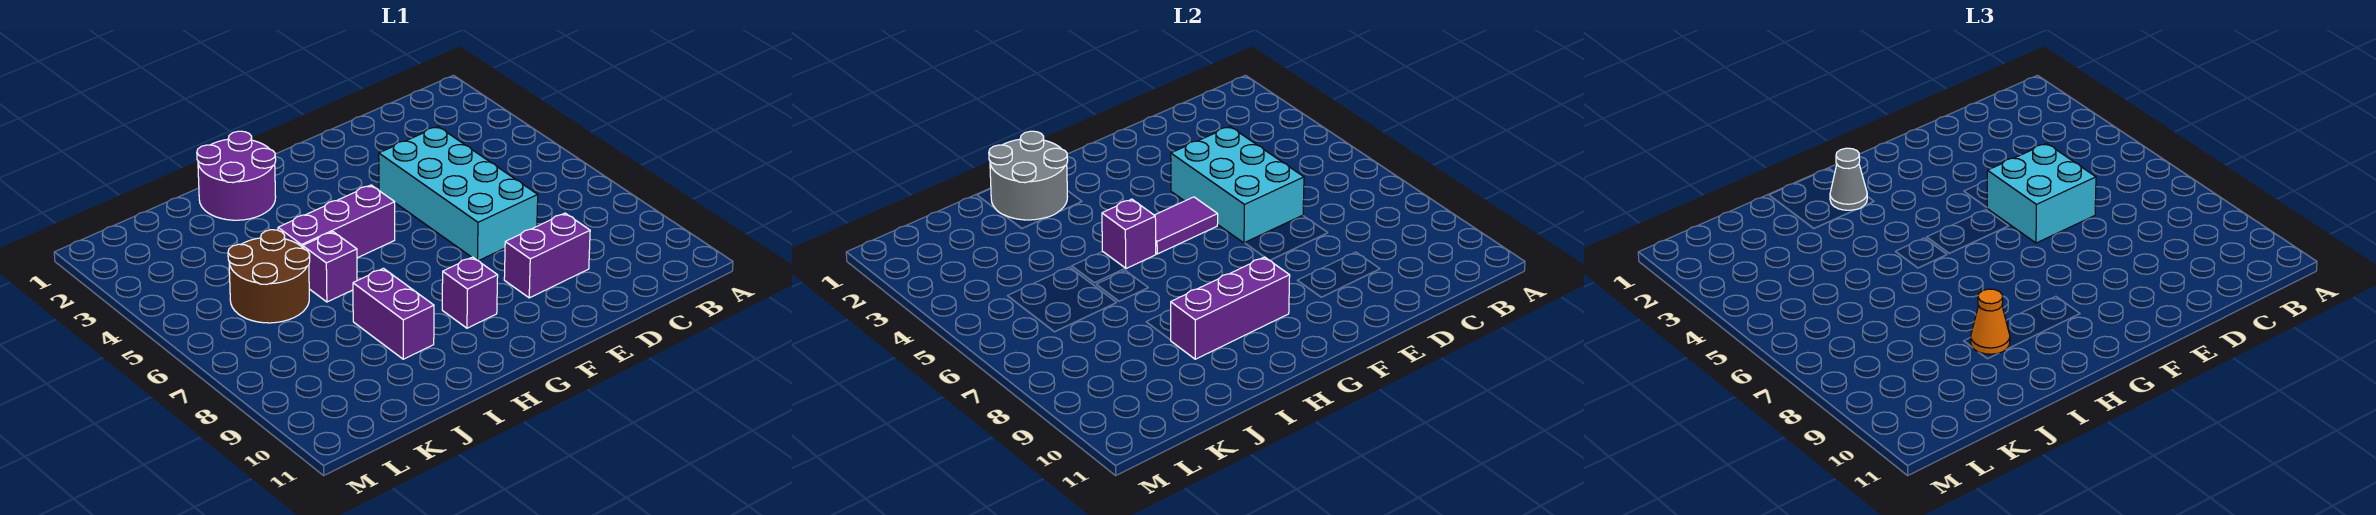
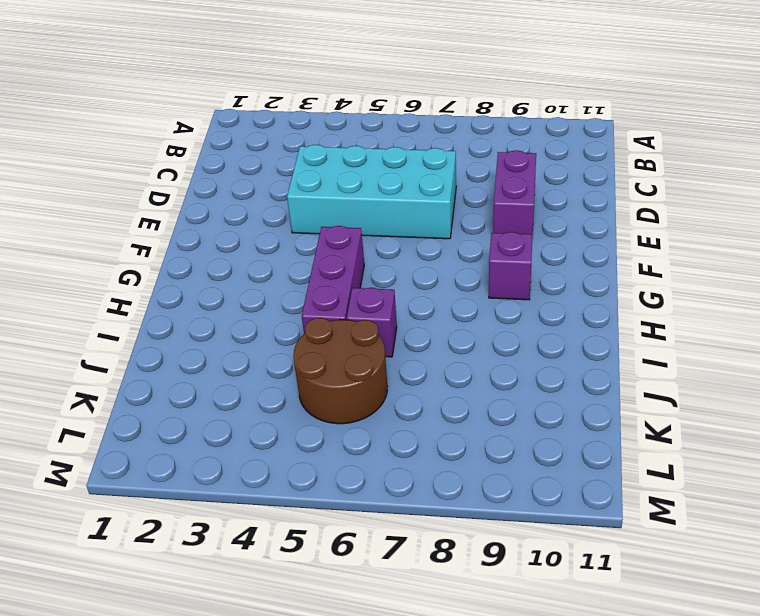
none -> purple 2x2 round brick [197,131,276,220]
none -> purple 1x2 brick [353,268,434,359]
none -> cyan 2x3 brick [1171,127,1304,243]

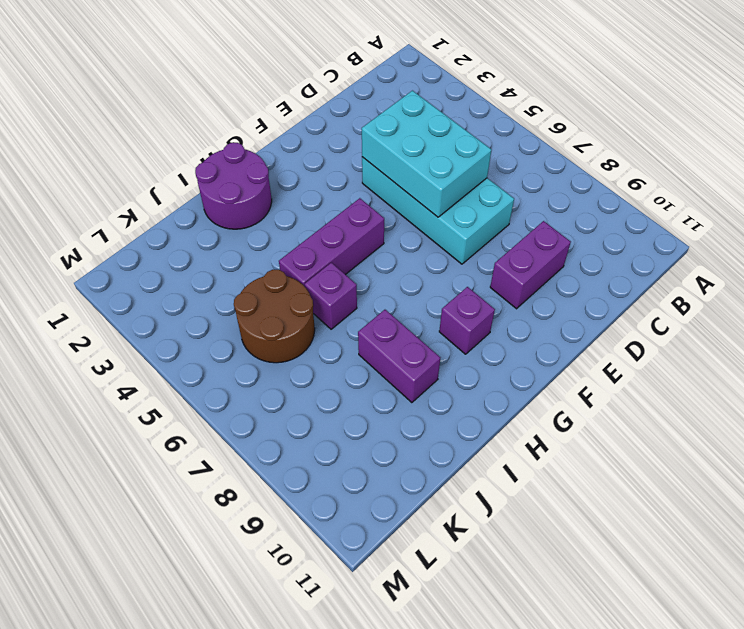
none -> purple 1x2 tile [1155,197,1218,254]
none -> purple 1x3 brick [1171,257,1290,359]
none -> grey 2x2 round brick [989,131,1068,220]

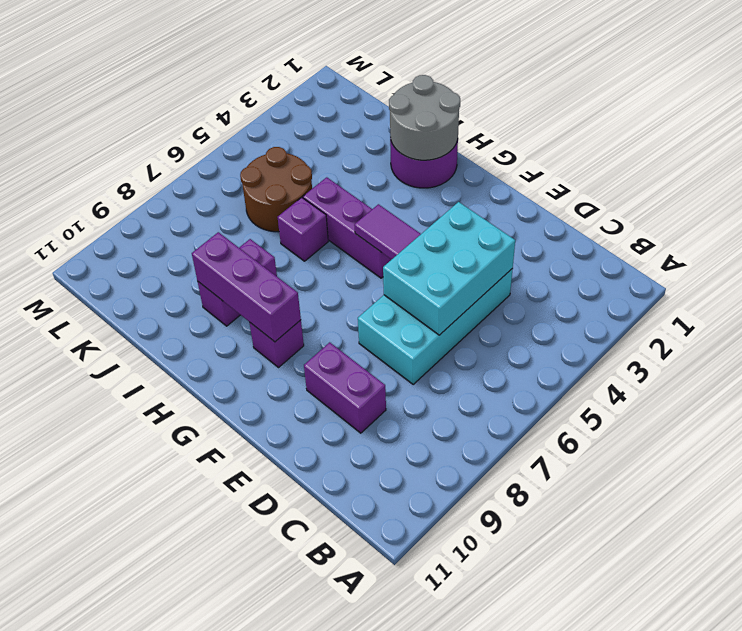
none -> purple 1x1 brick [1102,199,1156,269]
none -> cyan 2x2 brick [1987,143,2096,243]
none -> grey 1x1 cone [1830,148,1867,210]

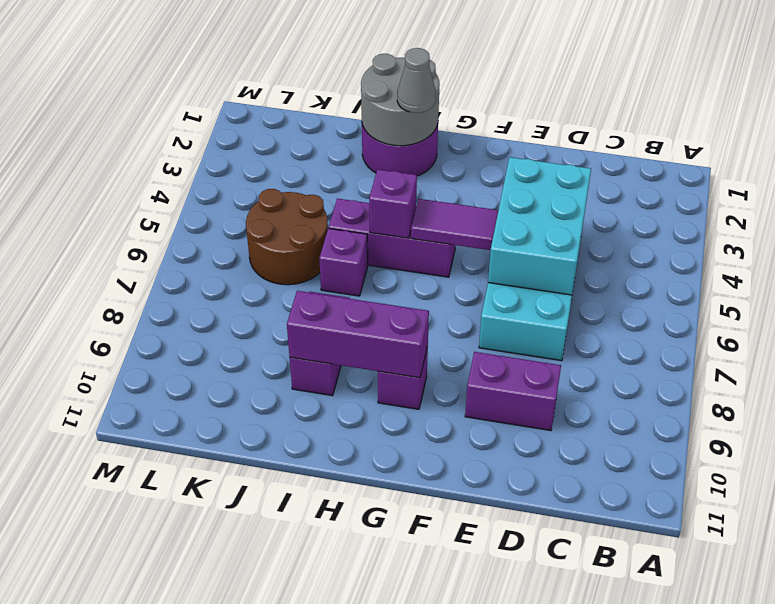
none -> cyan 2x2 brick [1987,143,2096,243]
none -> orange 1x1 cone [1971,289,2010,354]

